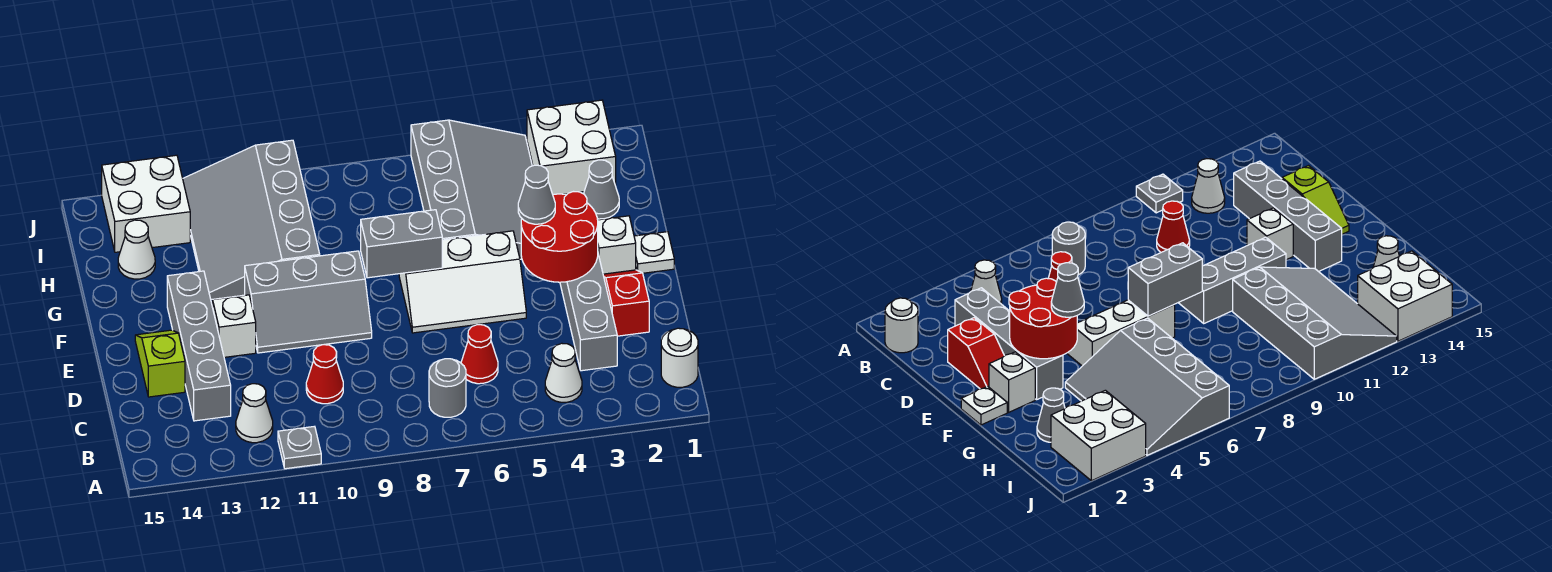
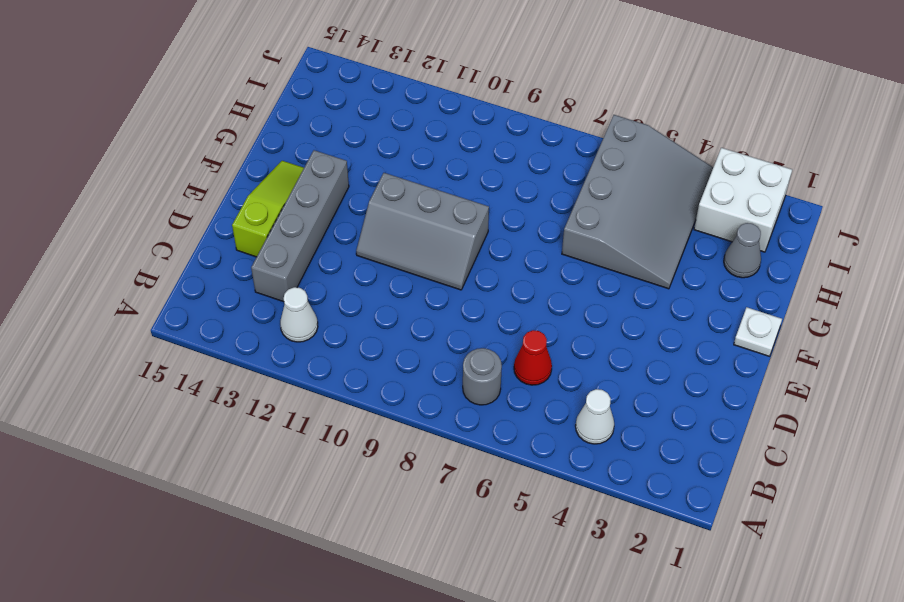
lime 1x3 slope [232,161,304,257] -> lime 1x2 slope [135,330,185,397]
none -> grey 1x1 plate [278,426,321,469]
none -> white 1x1 round brick [661,328,698,387]
none -> grey 1x4 brick [560,254,617,371]

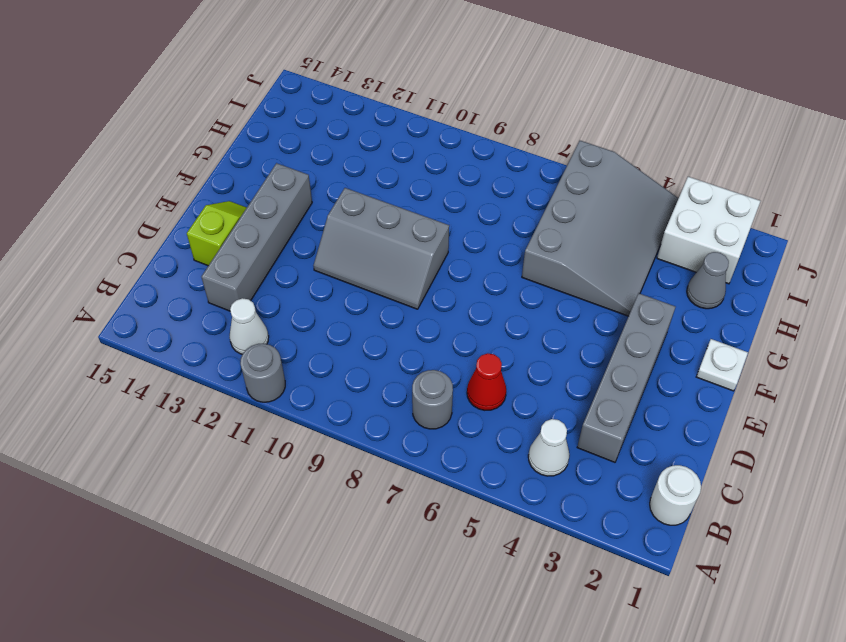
grey 1x1 round brick [240,344,285,402] -> grey 1x1 plate [278,426,321,469]
none -> red 1x1 cone [306,345,343,404]
none -> red 1x2 slope [603,270,649,336]
none -> white 2x3 slope [399,231,526,333]

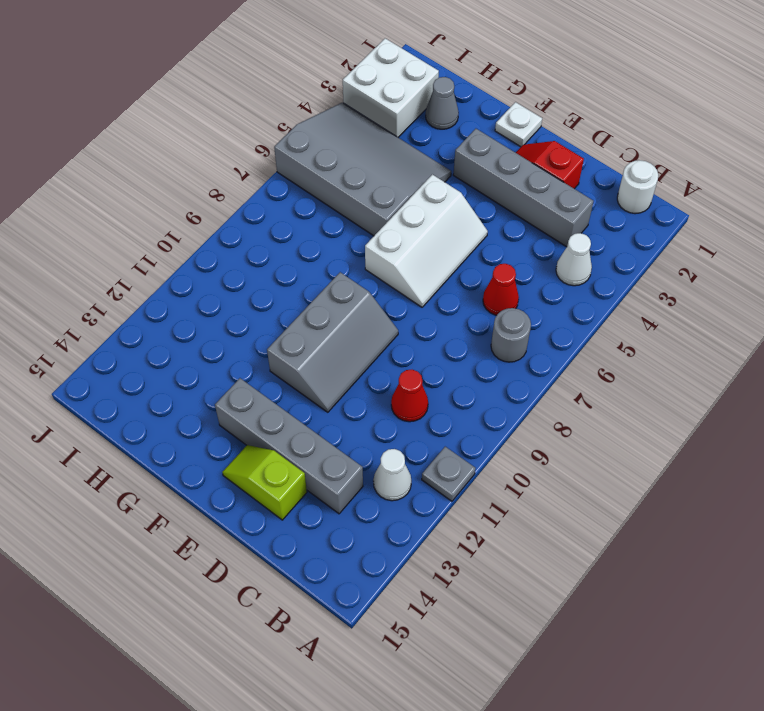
none -> white 1x1 brick [213,295,256,357]
none -> white 1x1 brick [598,216,636,274]
none -> grey 3x4 slope [183,140,320,300]

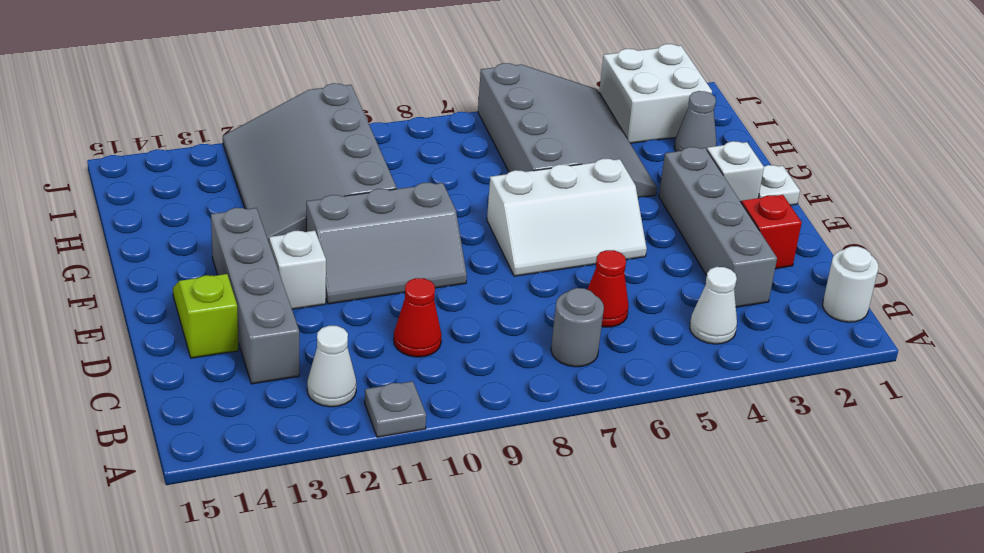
none -> white 1x1 cone [118,220,155,279]
none -> white 2x2 brick [102,155,190,252]
none -> red 2x2 round brick [521,192,598,282]

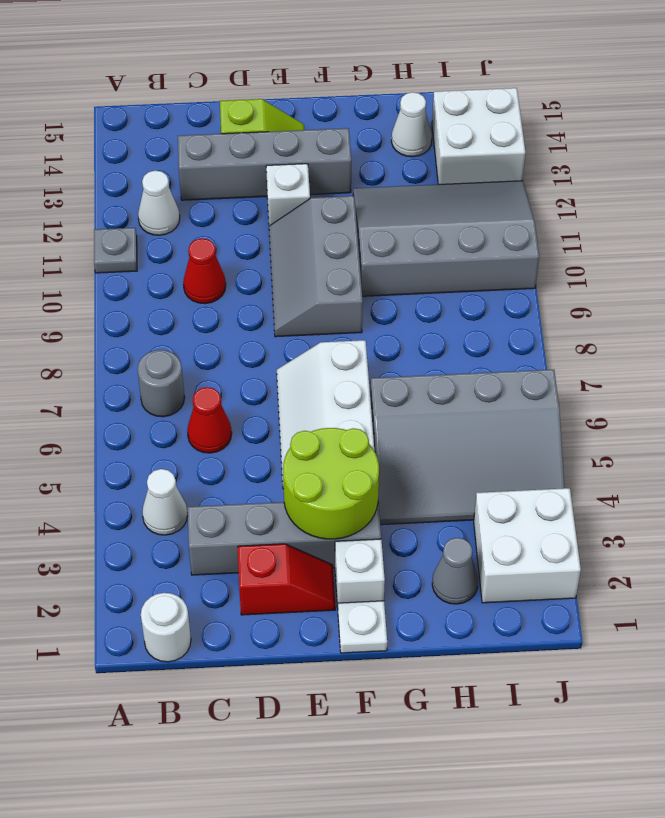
lime 2x2 round brick [283,428,379,539] -> red 2x2 round brick [521,192,598,282]
none -> grey 1x2 brick [361,210,442,278]
none -> grey 1x1 cone [518,165,555,224]

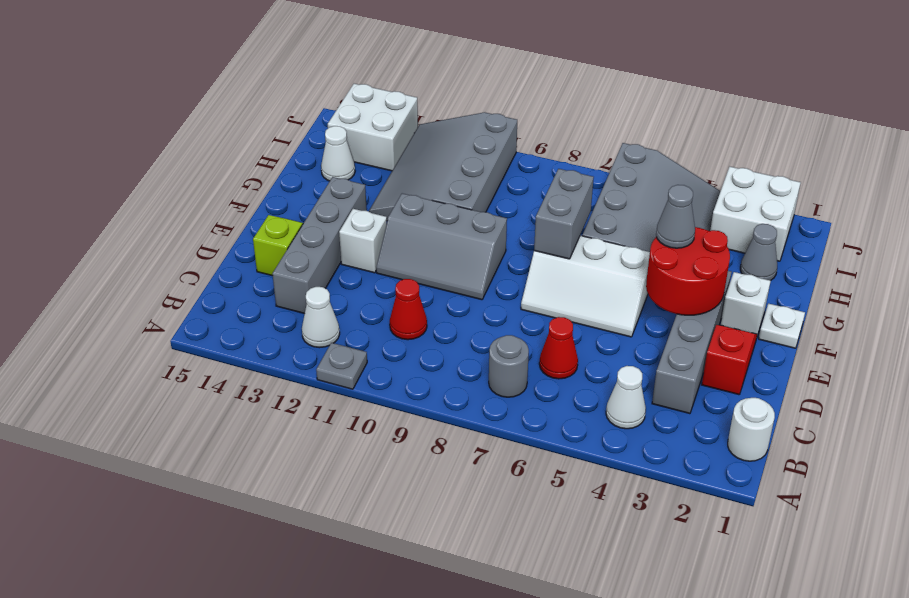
grey 1x2 brick [534,169,594,259] -> grey 1x2 brick turned to [361,210,442,278]

